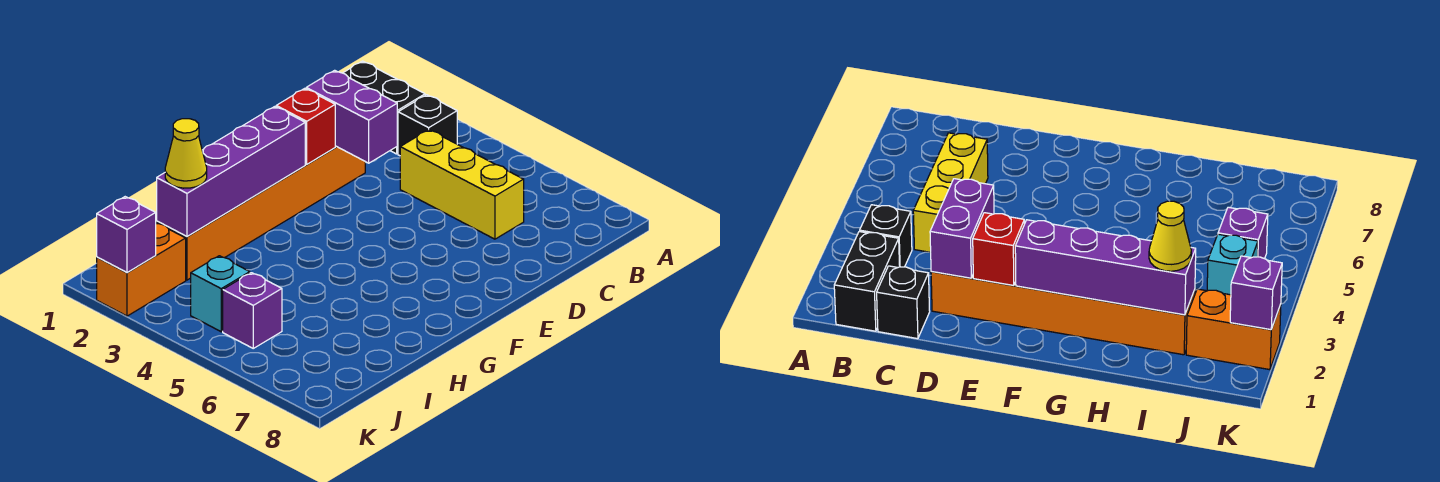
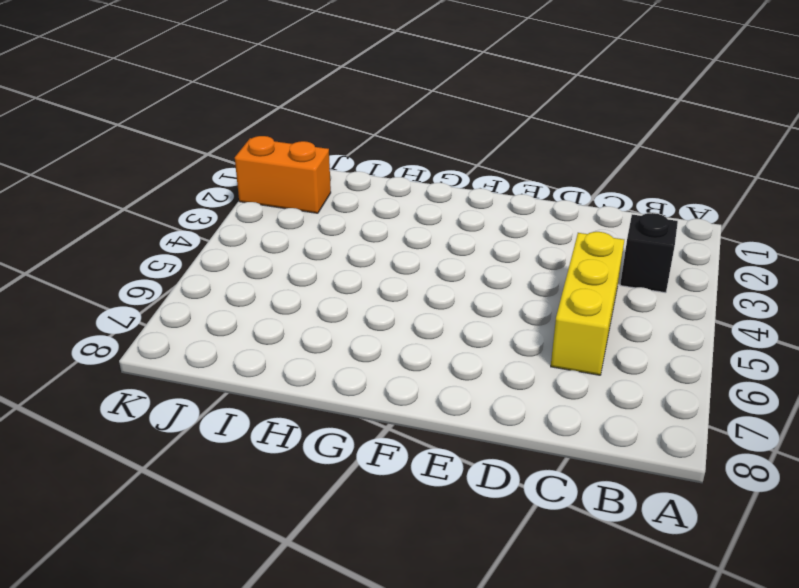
none -> black 1x2 brick [343,61,425,154]
none -> black 1x1 brick [877,266,930,339]
none -> orange 1x6 brick [157,146,365,280]

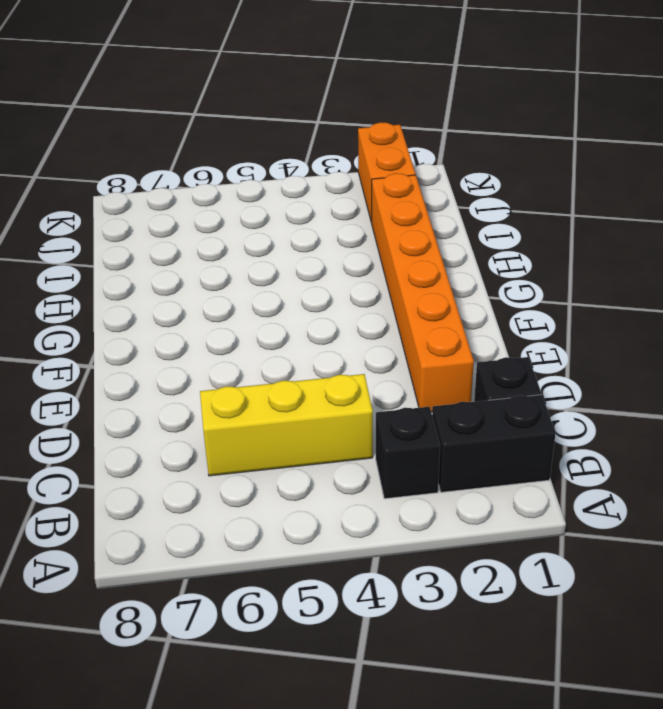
none -> cyan 1x1 brick [191,256,250,332]
none -> purple 1x1 brick [223,273,282,348]
none -> purple 1x2 brick [306,70,397,163]

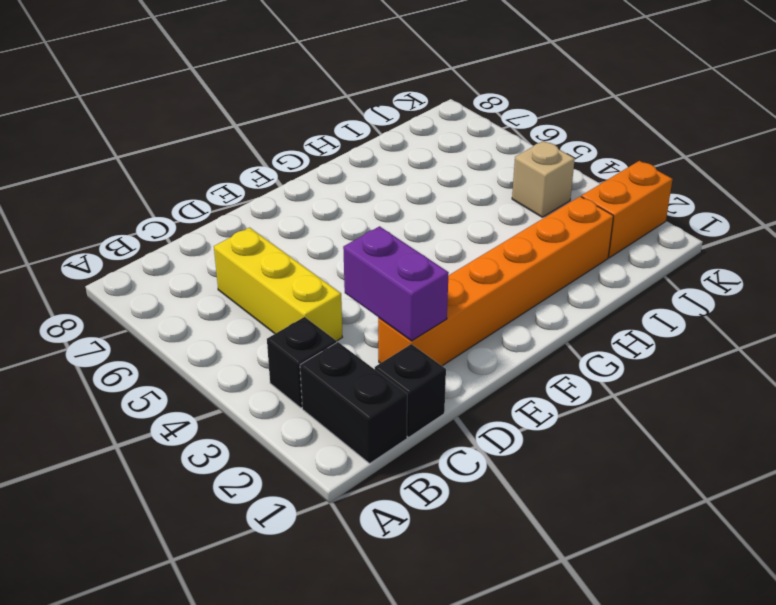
tan 1x1 brick [512,141,575,217] -> cyan 1x1 brick [191,256,250,332]
none -> purple 1x1 brick [223,273,282,348]
none -> red 1x1 brick [276,88,335,164]
none -> purple 1x4 brick [157,107,305,237]

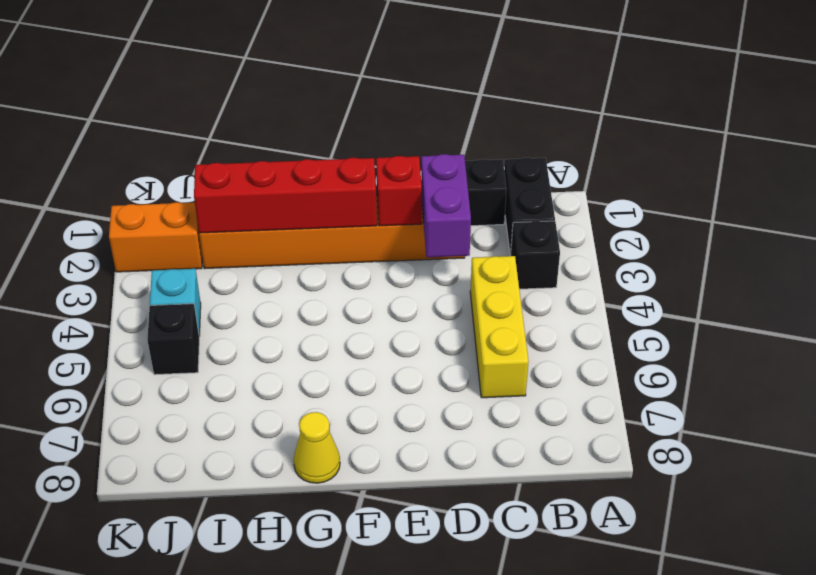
red 1x4 brick [194,158,377,233] -> purple 1x4 brick [157,107,305,237]
yellow 1x1 cone [294,412,340,483] -> yellow 1x1 cone moved to [165,119,207,188]
black 1x1 brick [147,304,199,375] -> purple 1x1 brick [223,273,282,348]
none -> purple 1x1 brick [97,197,156,273]

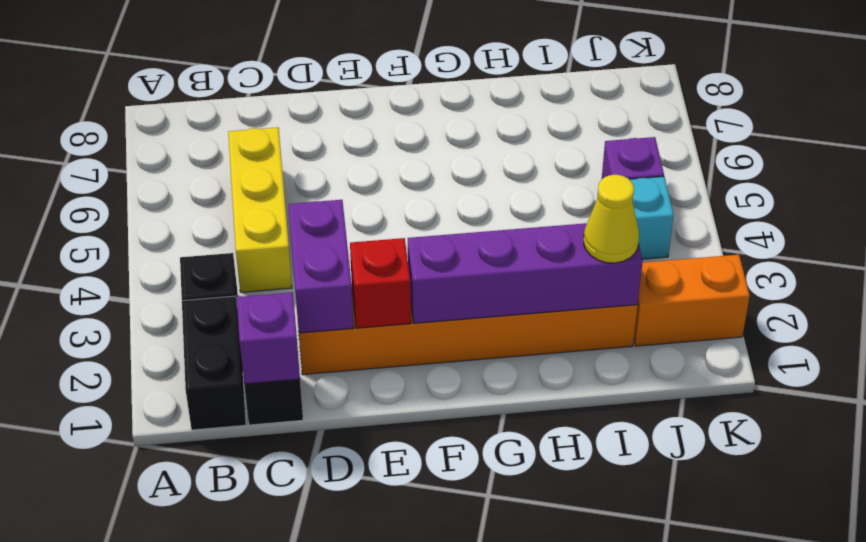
purple 1x1 brick [237,292,300,384] -> purple 1x1 brick moved to [97,197,156,273]

